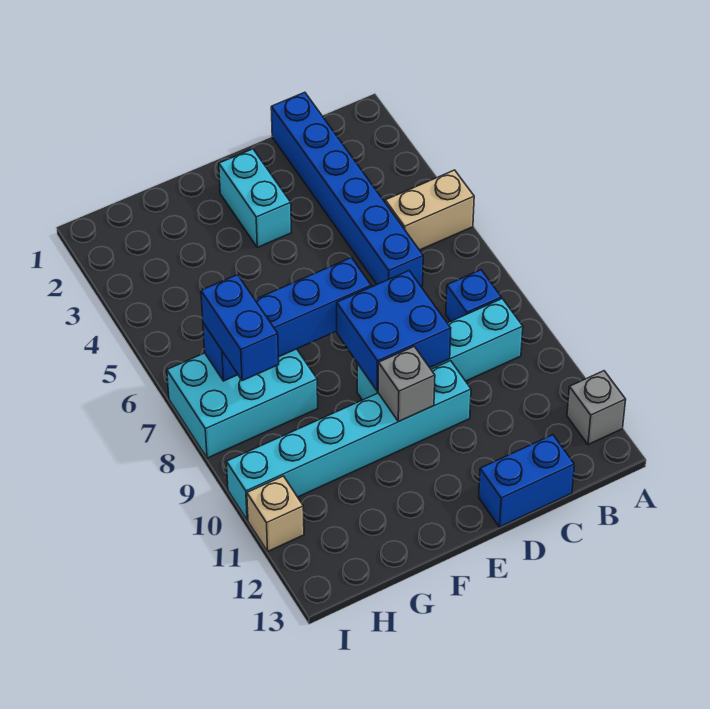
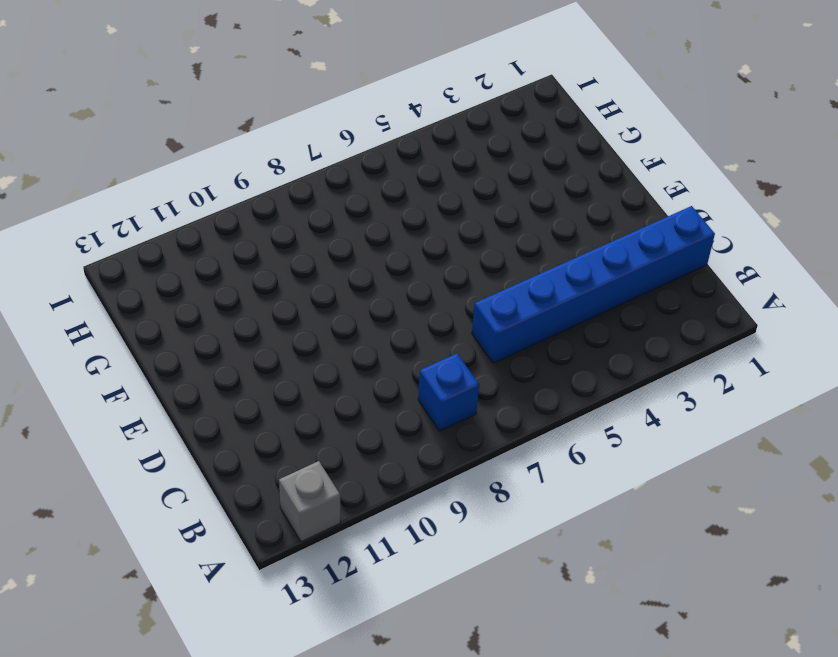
none -> tan 1x2 brick [385,170,474,250]
none -> cyan 1x4 brick [357,299,523,400]
none -> blue 1x2 brick [479,435,574,527]

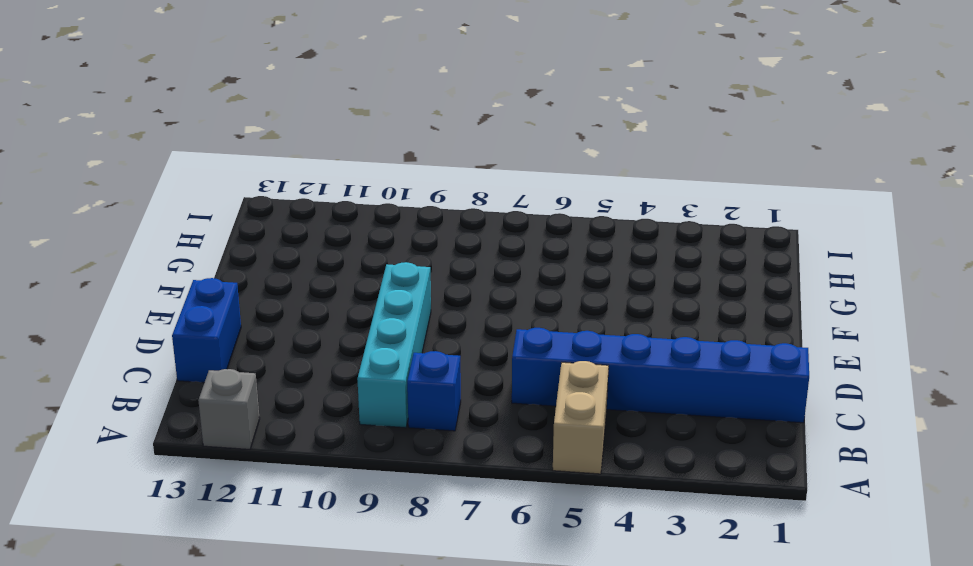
none -> cyan 1x6 brick [227,361,471,520]
none -> cyan 1x2 brick [219,149,291,248]
none -> cyan 2x3 brick [167,349,318,458]

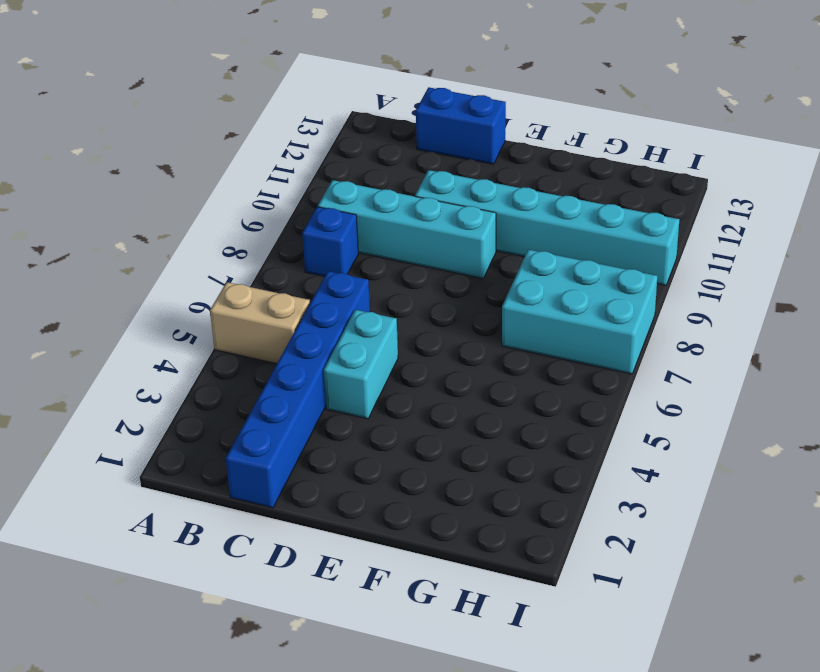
cyan 1x2 brick [324,310,398,419] -> cyan 1x2 brick moved to [219,149,291,248]
none -> grey 1x1 brick [567,371,626,445]
none -> tan 1x1 brick [247,476,304,551]
none -> blue 2x2 brick [337,271,451,391]

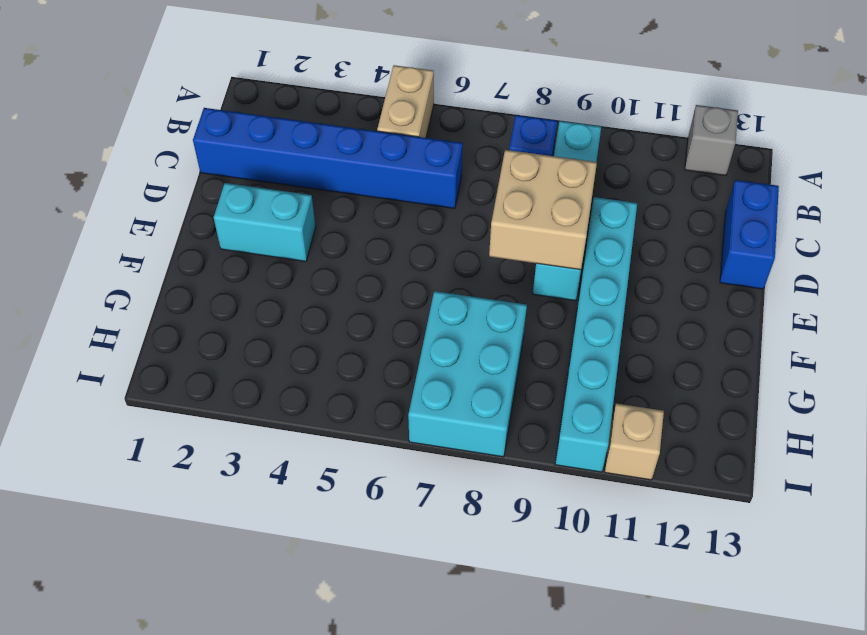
tan 2x2 brick [489,150,597,270] -> blue 2x2 brick [337,271,451,391]
none -> blue 1x4 brick [203,258,371,381]
none -> grey 1x1 brick [378,346,435,421]
none -> blue 1x2 brick [201,275,279,381]

